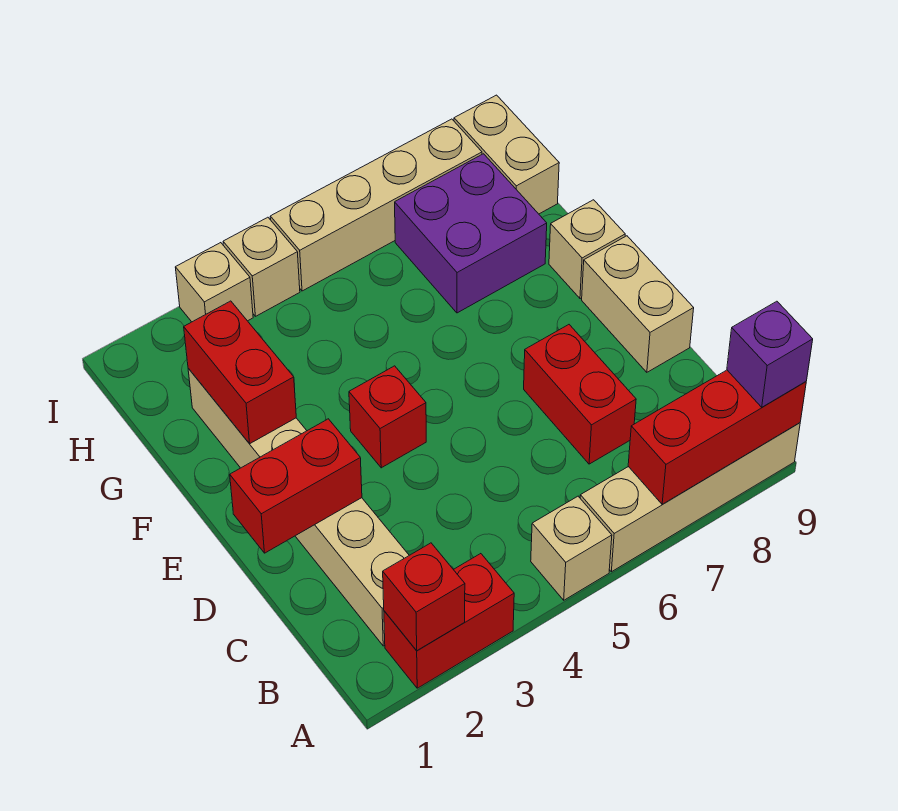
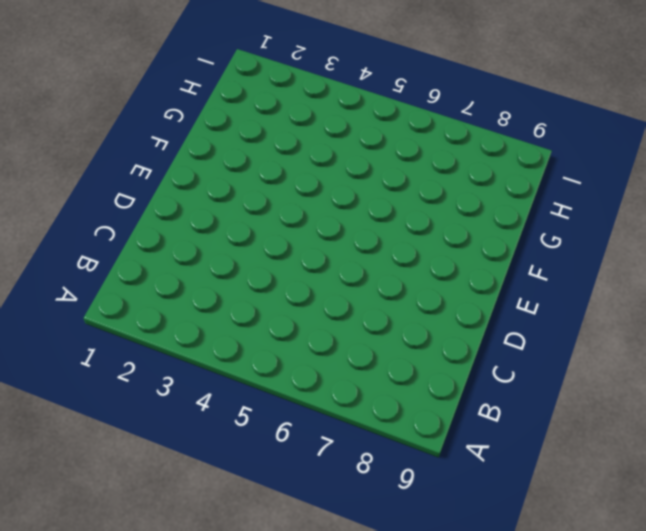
none -> red 1x2 brick [384,554,514,688]
none -> tan 1x1 brick [531,496,612,600]
none -> tan 1x4 brick [580,423,800,572]

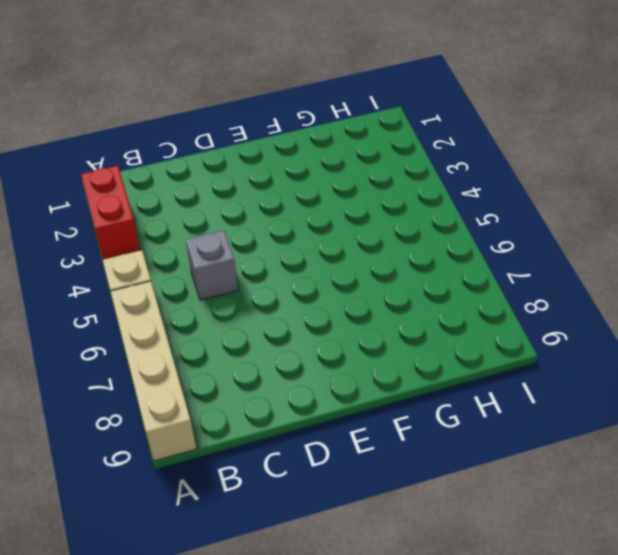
grey 1x1 brick [186,230,238,300] -> none
none -> tan 1x6 brick [188,369,409,646]
none -> red 1x2 brick [524,325,636,464]
none -> tan 1x2 brick [582,236,694,372]

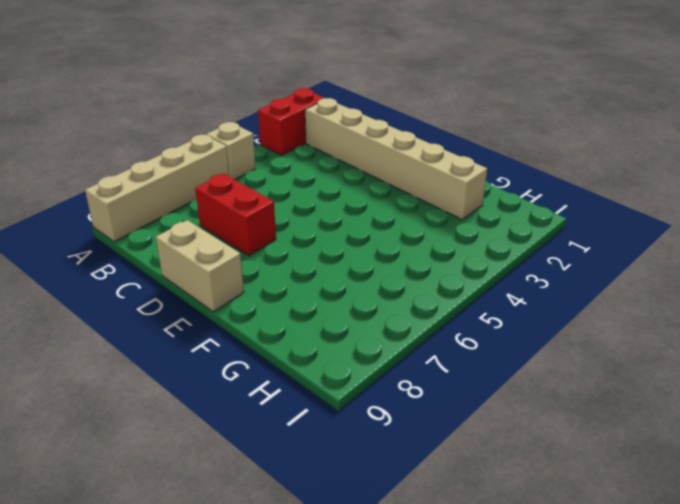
none -> red 1x1 brick [349,366,426,468]
none -> tan 1x1 brick [549,200,625,299]
none -> purple 2x2 brick [395,154,547,313]

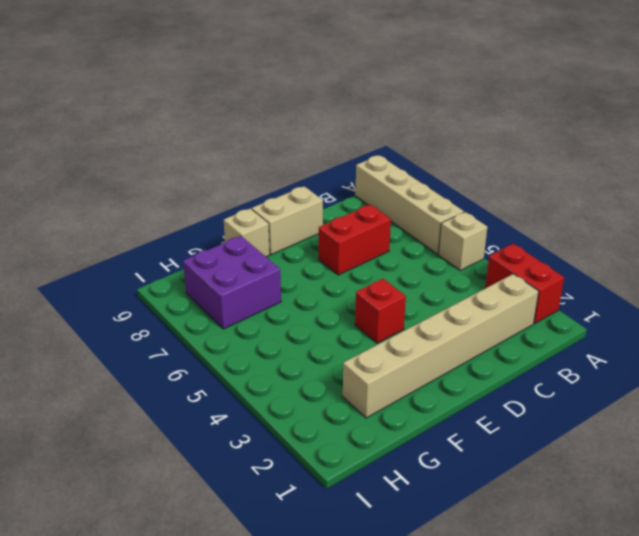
none -> tan 1x2 brick [454,95,559,214]
none -> tan 1x1 brick [175,243,253,322]
none -> tan 1x1 brick [223,217,300,316]

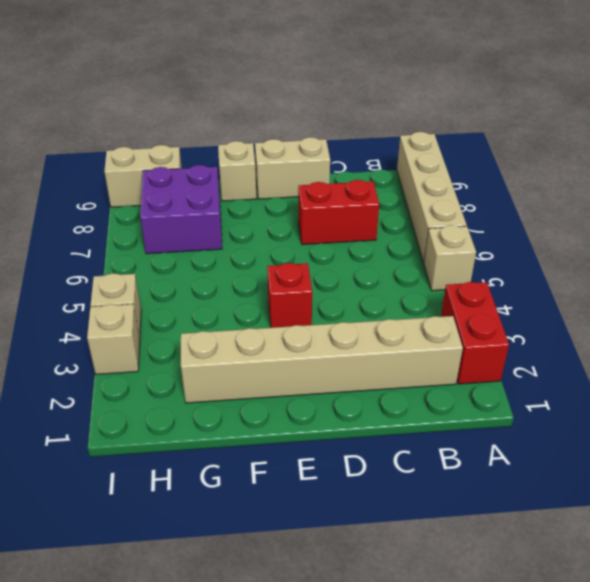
none -> tan 1x4 brick [270,119,482,291]
none -> red 1x1 brick [383,543,465,651]
none -> red 1x3 brick [628,370,806,504]

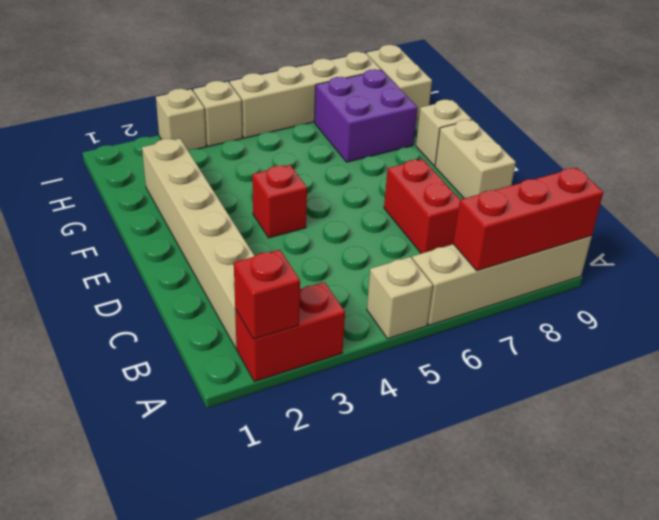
none -> red 1x2 brick [230,419,362,553]
none -> red 1x2 brick [184,301,296,444]
none -> purple 1x1 brick [727,301,813,407]

